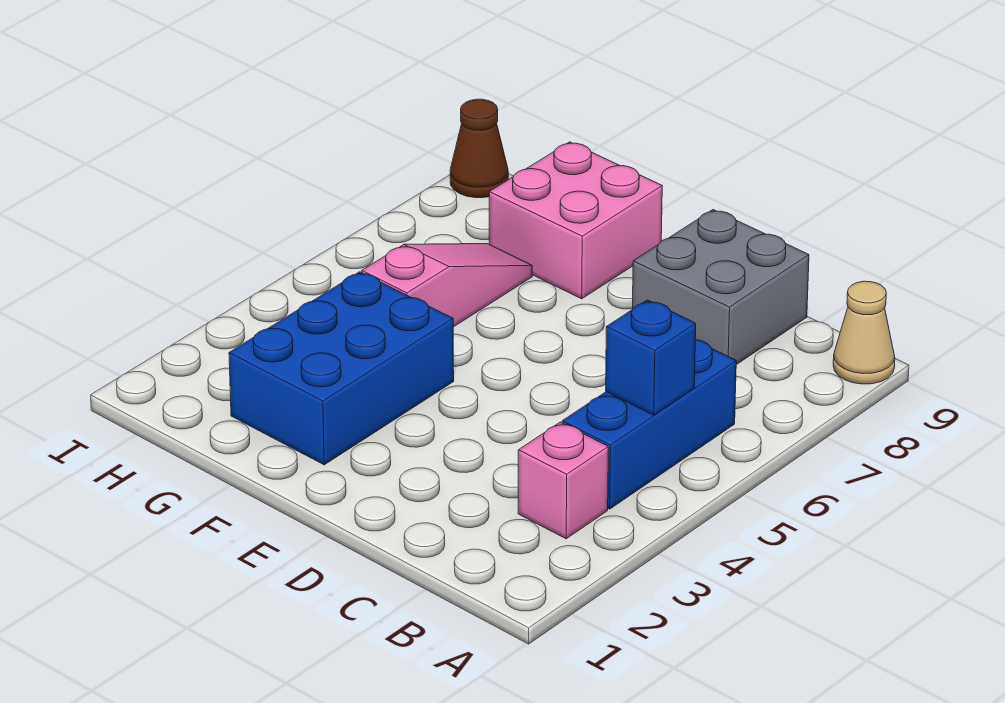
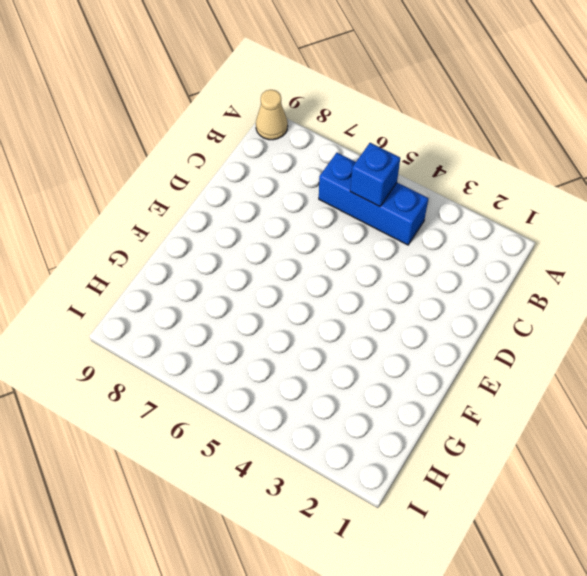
none -> pink 1x1 brick [518,422,608,539]
none -> grey 2x2 brick [632,210,809,365]

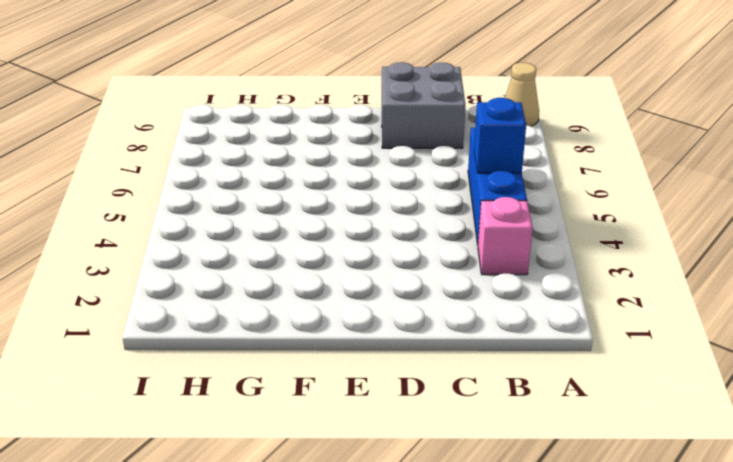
none -> blue 2x3 brick [229,272,454,465]
none -> pink 2x2 brick [489,142,662,299]

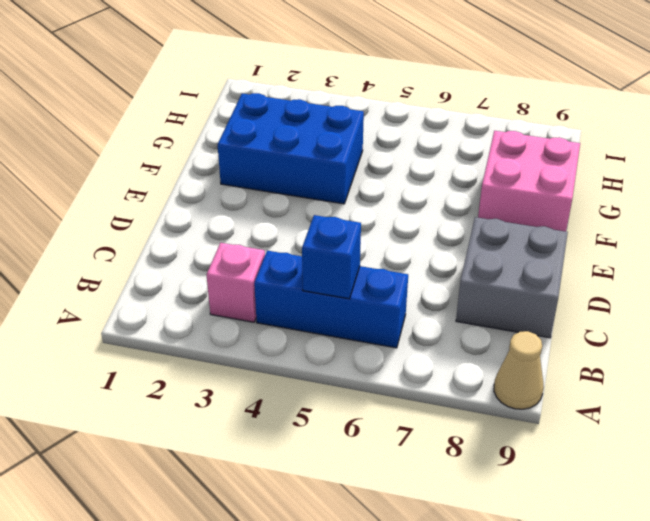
none -> pink 1x3 slope [362,244,532,327]
none -> brown 1x1 cone [450,99,508,198]

